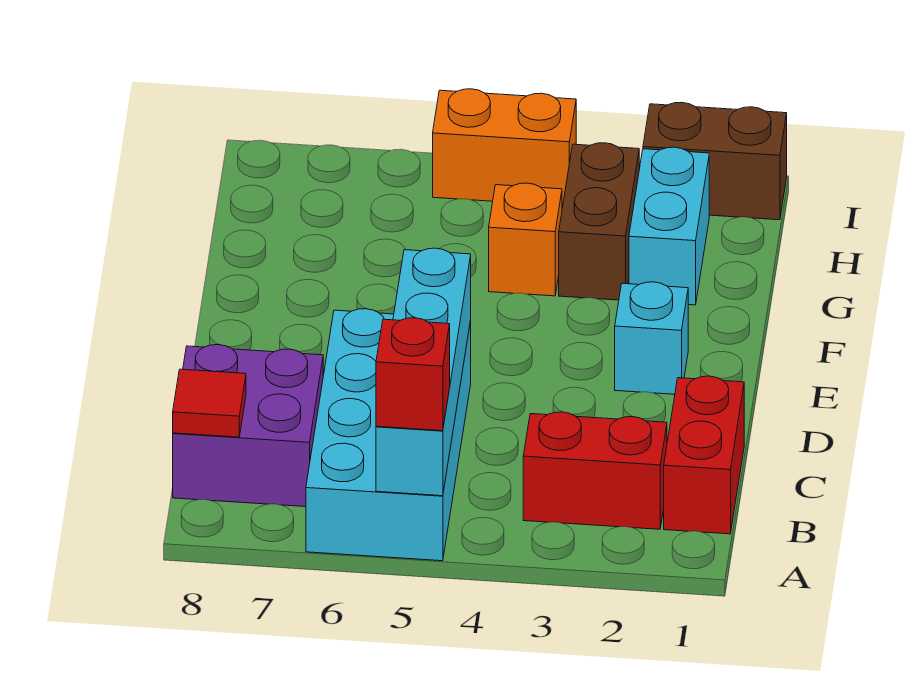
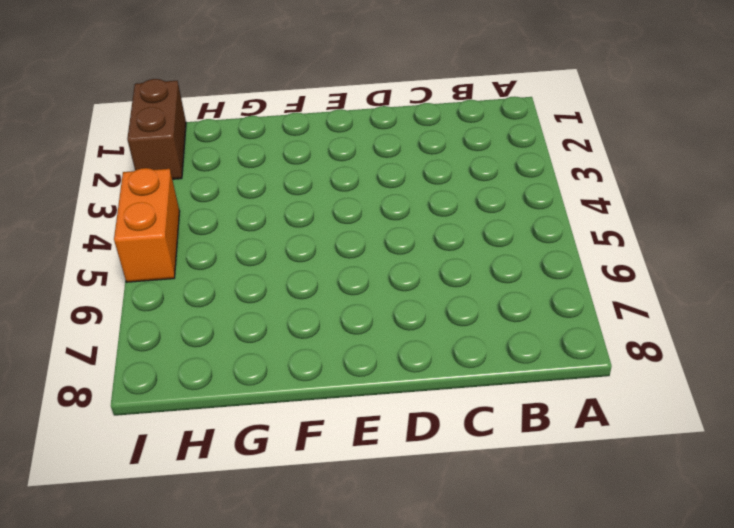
none -> cyan 2x4 brick [306,309,471,561]
none -> red 1x2 brick [664,376,744,534]
none -> red 1x2 brick [523,412,667,529]

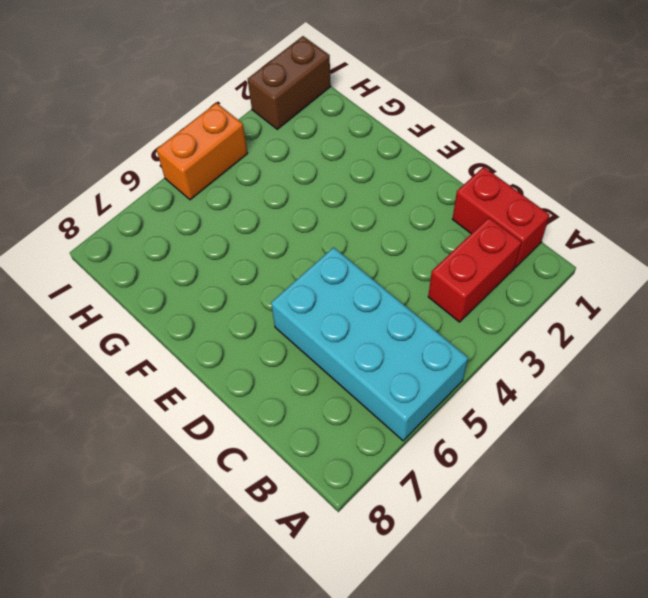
none -> purple 2x2 brick [173,345,323,507]
none -> cyan 1x1 brick [615,282,688,394]
none -> cyan 1x2 brick [629,147,709,305]

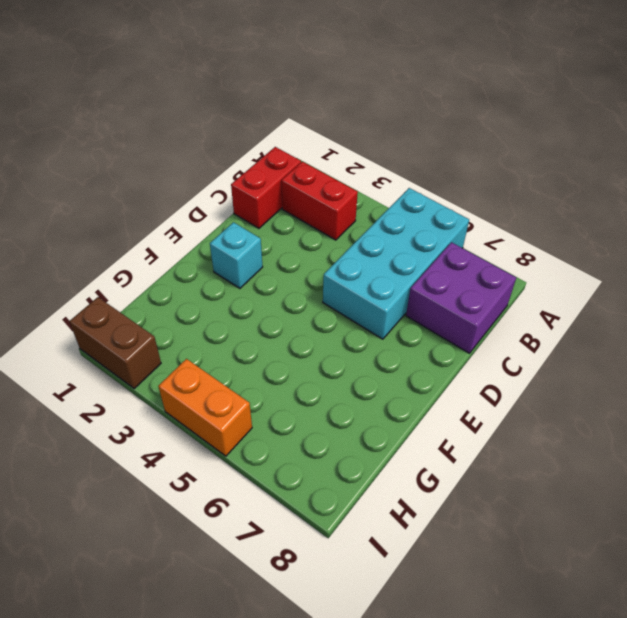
none -> cyan 1x2 brick [629,147,709,305]
none -> brown 1x2 brick [559,143,639,300]
none -> orange 1x1 brick [489,183,562,296]

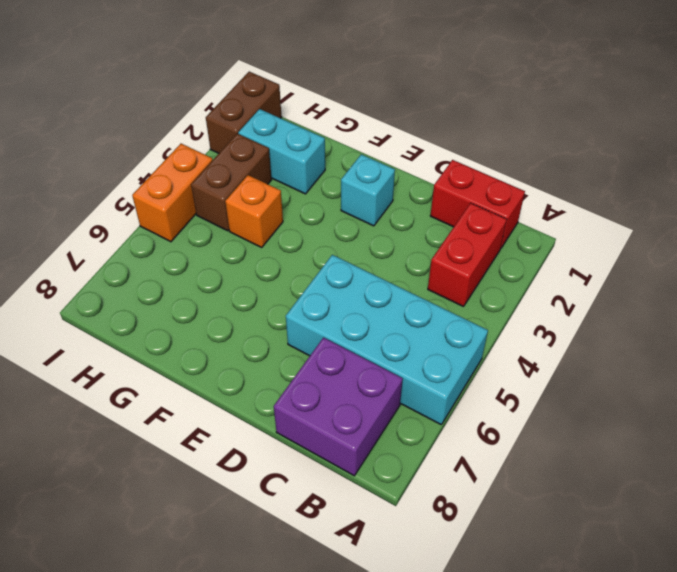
brown 1x2 brick [191,134,272,231] -> brown 1x2 brick turned to [559,143,639,300]
none -> cyan 1x4 brick [376,248,471,496]
none -> red 1x1 tile [173,369,246,437]
none -> red 1x1 brick [376,318,450,431]

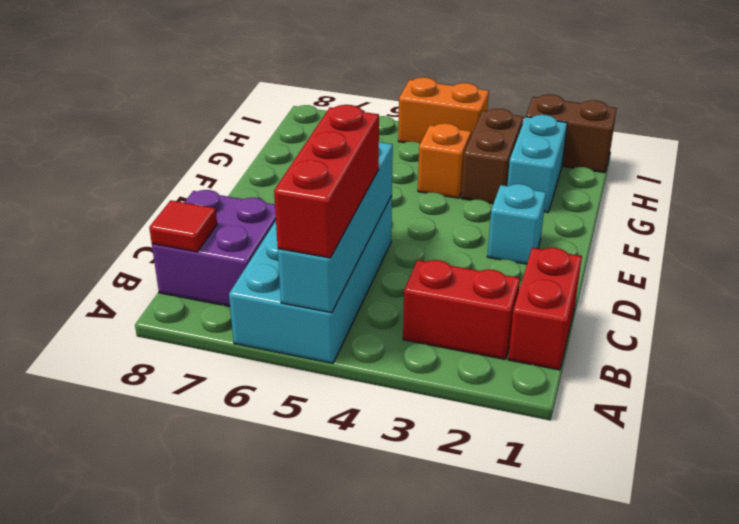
red 1x3 brick [274,105,379,258] -> red 1x1 brick [376,318,450,431]

